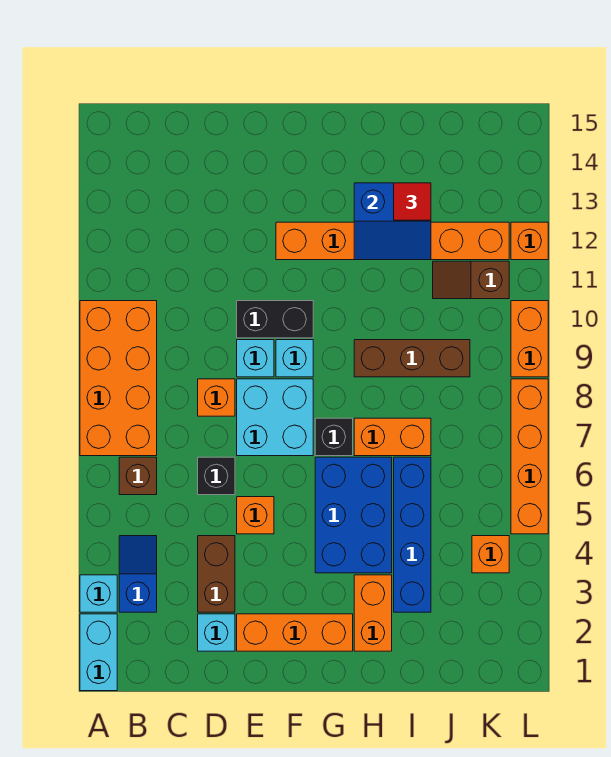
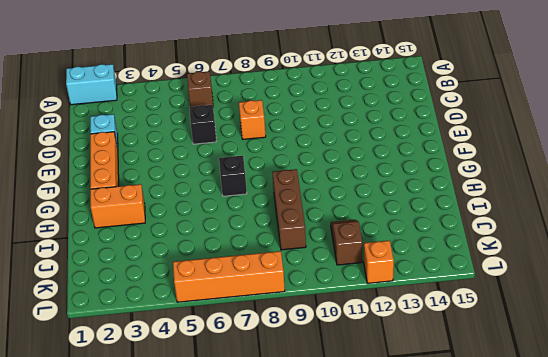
none -> cyan 1x1 brick [80,575,117,612]
none -> orange 2x4 brick [80,301,157,456]
none -> blue 1x2 slope [119,536,157,612]

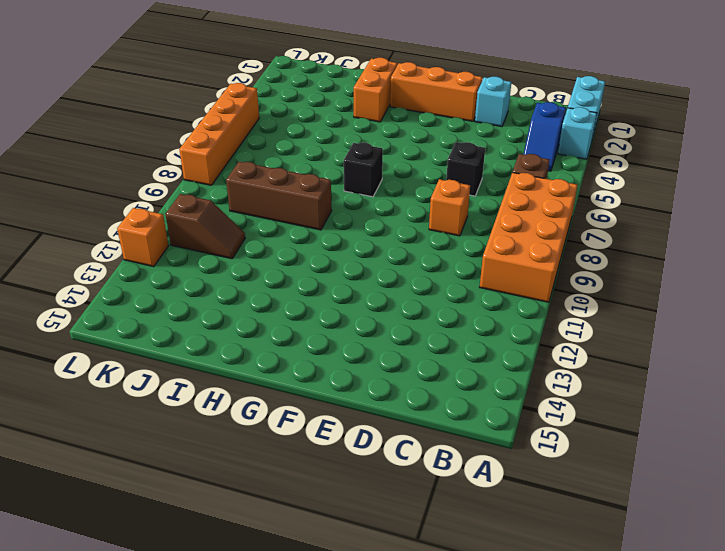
none -> brown 1x2 brick [198,536,235,612]
none -> orange 1x1 brick [237,497,274,534]
none -> cyan 2x2 brick [237,379,313,456]

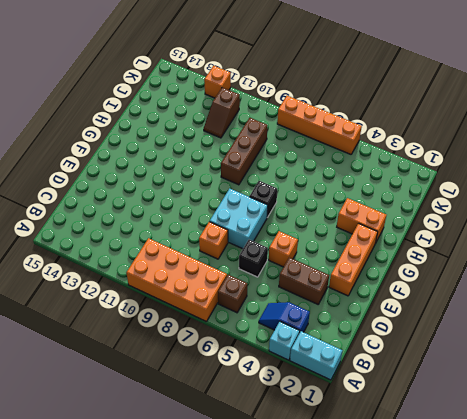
none -> cyan 1x1 brick [198,614,235,651]
none -> cyan 1x1 brick [237,340,274,377]
none -> black 1x2 brick [237,301,313,338]

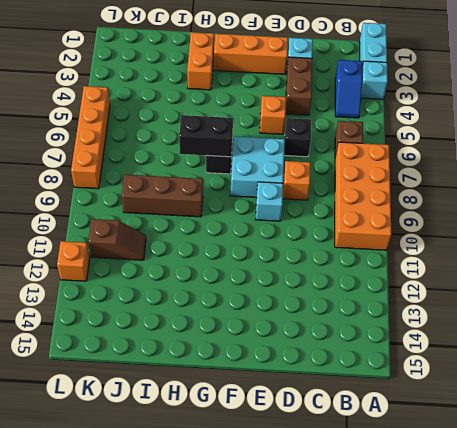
black 1x2 brick [179,115,233,157] -> black 1x2 brick moved to [237,301,313,338]
none -> cyan 1x1 brick [276,340,313,377]
none -> orange 1x6 brick [276,222,509,260]
none -> blue 2x3 brick [315,457,392,573]

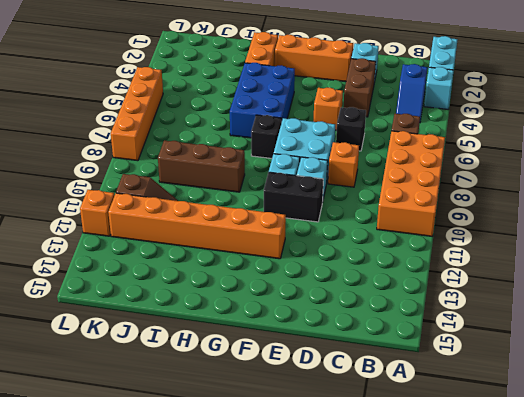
none -> orange 1x2 brick [354,418,431,456]
none -> blue 1x4 brick [394,457,431,612]
none -> orange 1x1 brick [472,536,509,573]

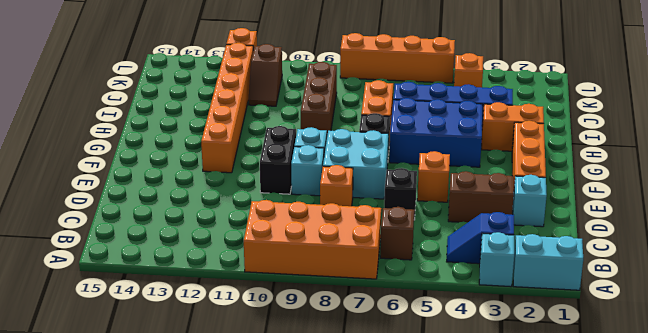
none -> orange 1x2 brick [511,301,548,377]
none -> blue 2x2 slope [354,183,431,260]
none -> red 1x1 tile [394,183,431,220]

